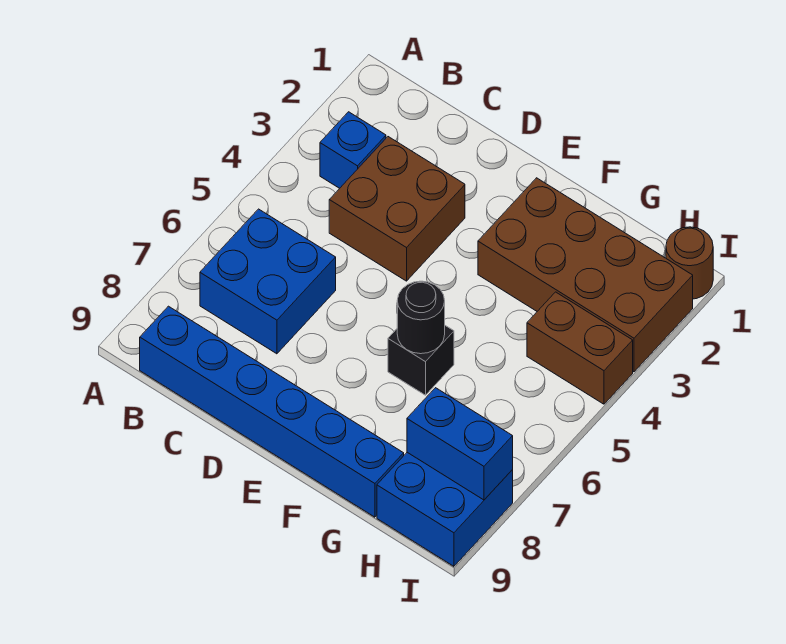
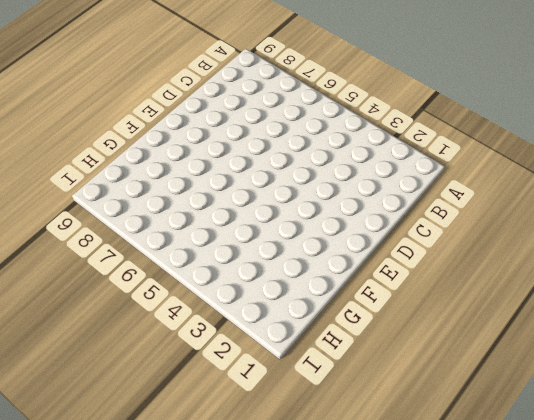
none -> blue 1x1 brick [320,112,386,188]
none -> blue 2x2 brick [200,209,336,354]

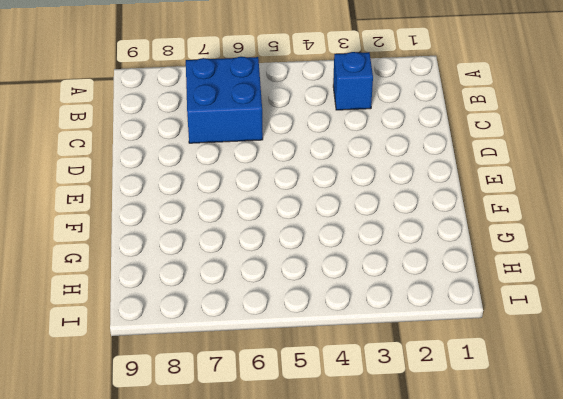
none -> blue 1x6 brick [140,306,404,517]
none -> brown 2x2 brick [329,137,465,281]

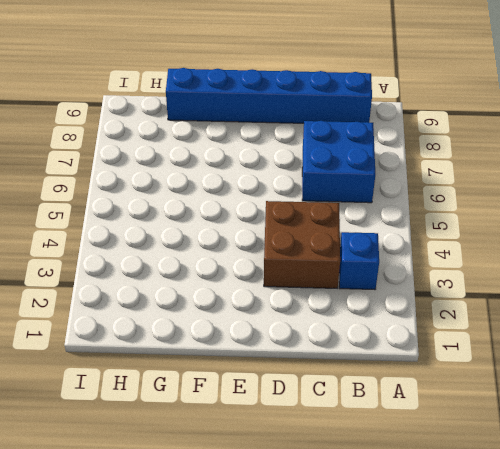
none -> brown 2x4 brick [478,178,693,372]
none -> black 1x1 brick [388,326,454,395]

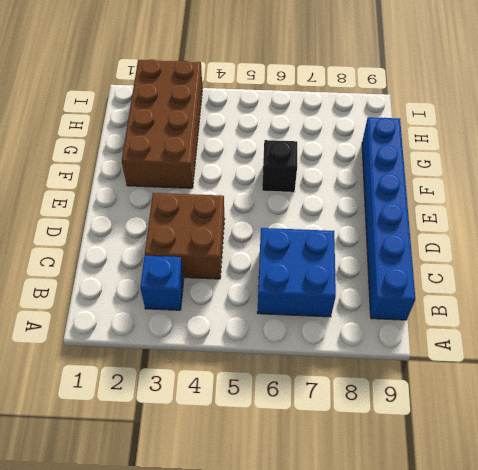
none -> brown 1x2 brick [527,292,633,404]
none -> blue 2x2 brick [377,452,513,566]

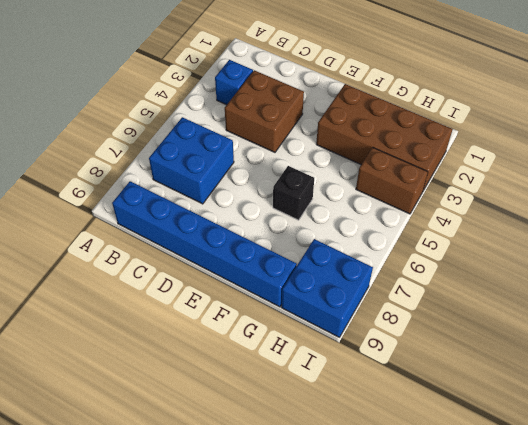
none -> brown 1x1 round brick [666,227,713,299]
none -> black 1x1 round brick [397,281,445,354]

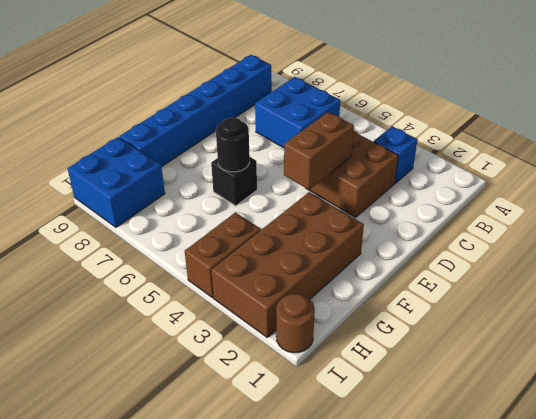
brown 1x2 brick [284,112,354,190] -> none
none -> blue 1x2 brick [407,388,513,500]

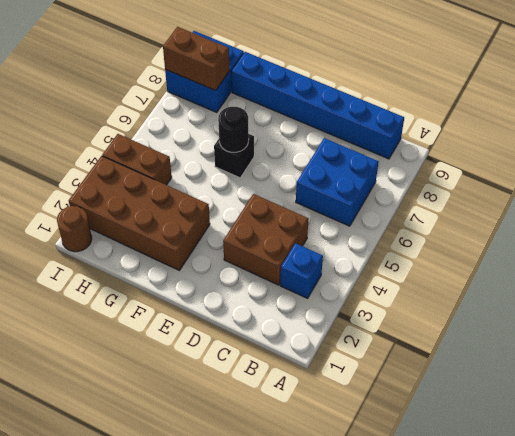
brown 1x2 brick [163,27,230,90] -> blue 1x2 brick [407,388,513,500]

